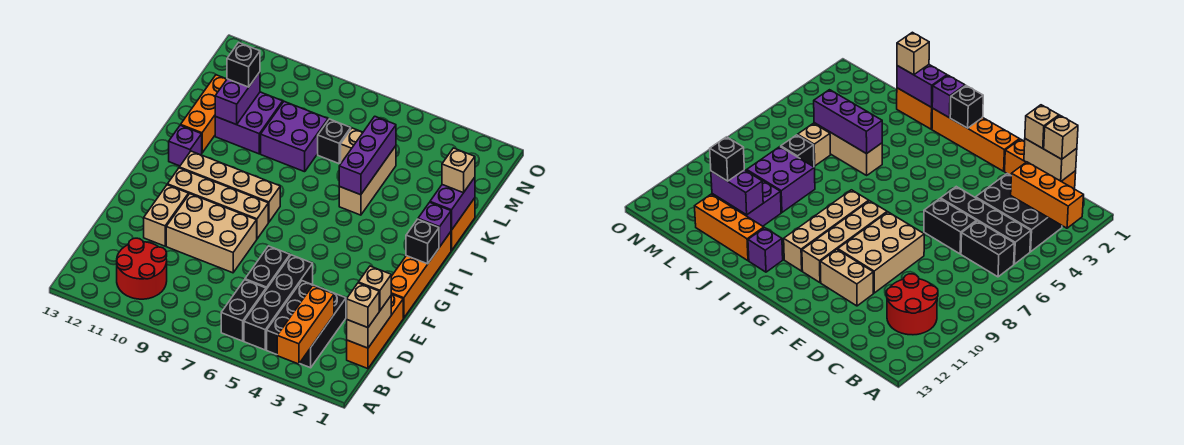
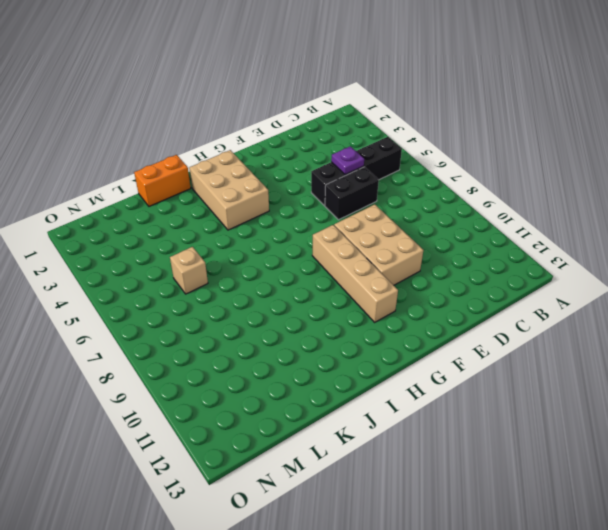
purple 1x1 plate [331,146,364,175] -> none
tan 2x3 brick [189,150,269,230] -> none
none -> black 2x3 brick [267,281,346,368]
none -> black 1x2 brick [221,280,266,341]
none -> red 2x2 round brick [117,238,167,299]
none -> orange 1x3 brick [347,294,403,369]

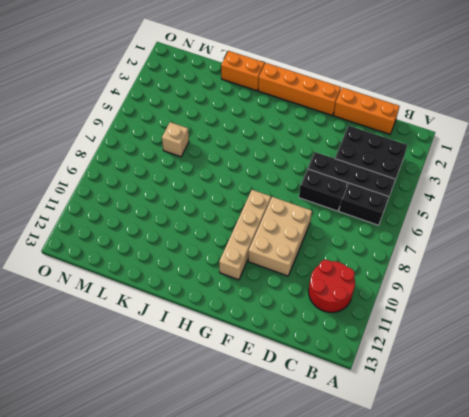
none -> tan 1x2 brick [144,185,188,246]
none -> tan 1x4 brick [179,151,280,222]
none -> purple 1x1 brick [169,125,202,166]
none -> tan 1x3 brick [339,146,396,215]

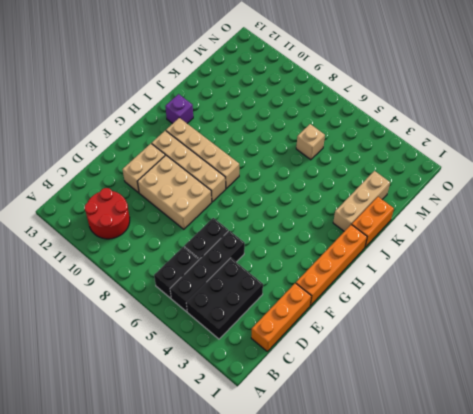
tan 1x3 brick [333,171,390,231] -> tan 1x3 brick moved to [339,146,396,215]
none -> orange 1x3 brick [181,75,227,153]
none -> purple 2x2 brick [261,102,328,172]
none -> purple 2x2 brick [215,92,283,154]
none -> black 1x1 brick [318,119,351,164]

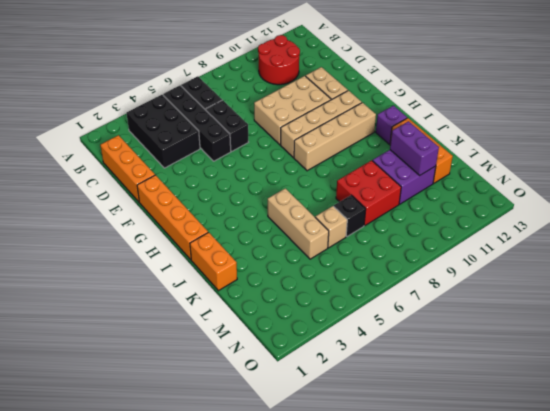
red 2x2 brick [336,160,401,226] -> purple 2x2 brick [261,102,328,172]
none -> orange 1x3 brick [277,286,334,364]
none -> tan 1x2 brick [347,296,391,348]
none -> black 1x1 brick [406,219,439,264]
none -> purple 1x1 brick [418,202,451,247]

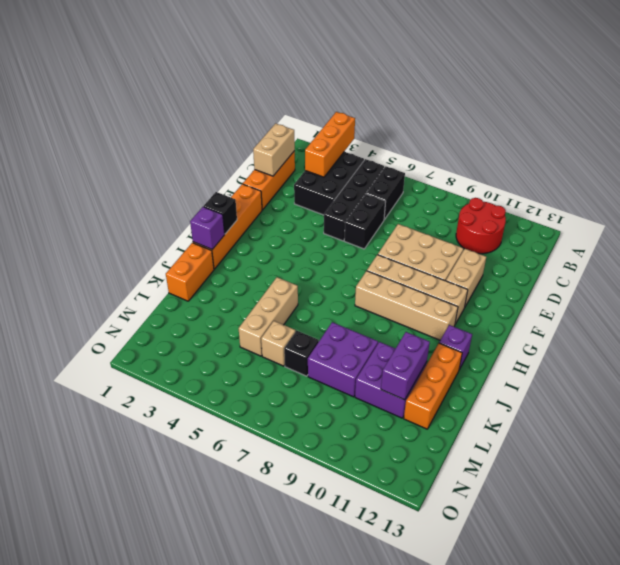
none -> purple 1x2 brick [430,177,475,230]
none -> purple 1x3 brick [339,116,396,195]
none -> tan 1x1 brick [347,283,379,328]
none -> tan 1x1 brick [358,266,391,311]

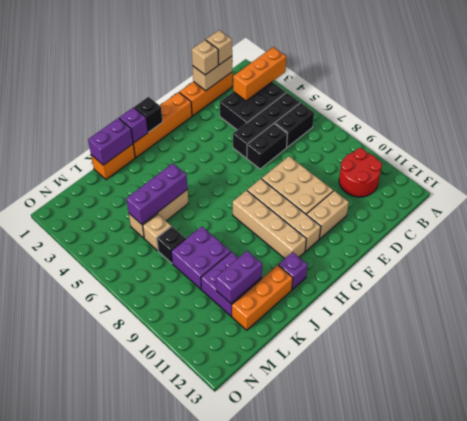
none -> tan 1x1 brick [442,148,475,193]
none -> black 1x1 brick [227,43,260,87]

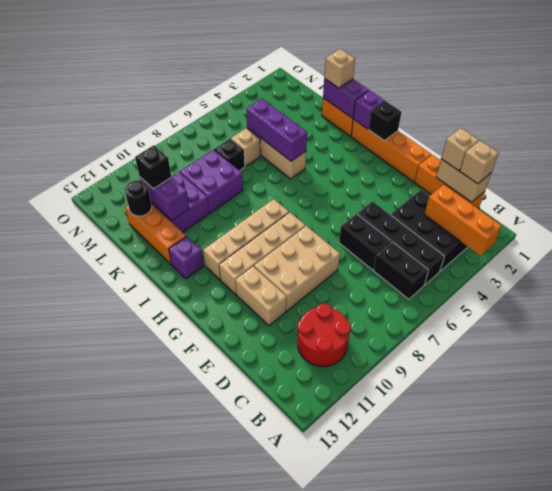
black 1x1 round brick [125,181,152,216] -> none

